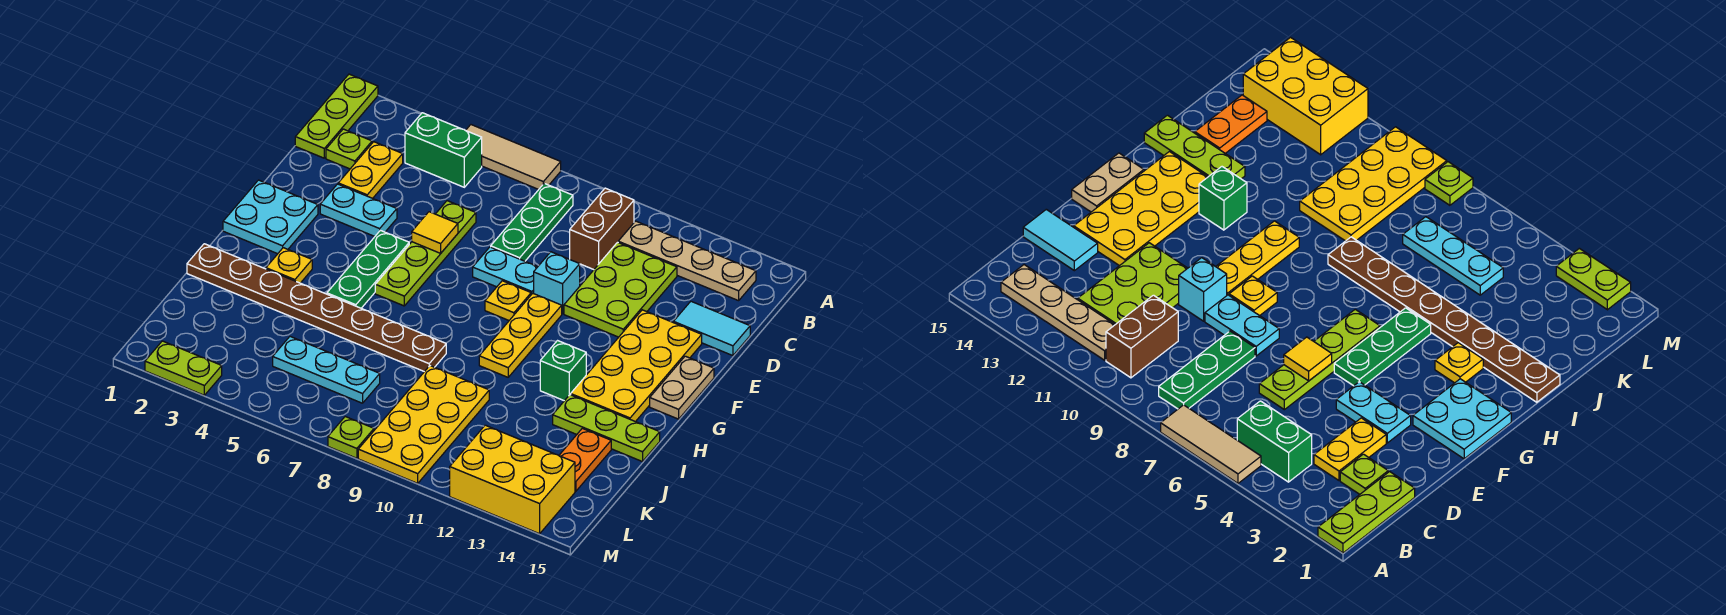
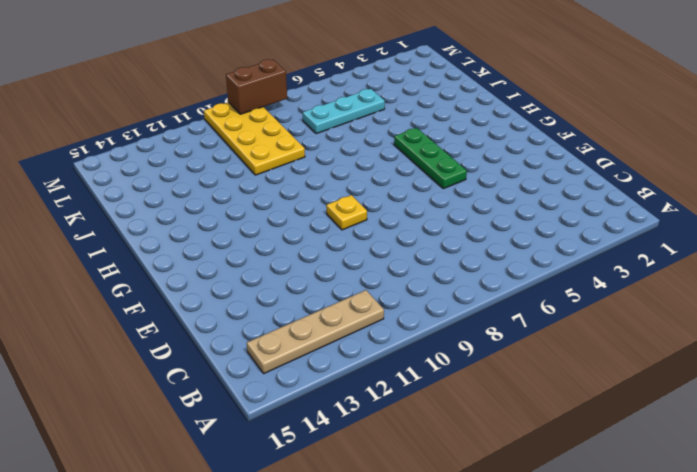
brown 1x2 brick [226,59,287,114] -> brown 1x2 brick turned to [570,188,634,270]
none -> lime 1x3 plate [295,74,378,158]
none -> tan 1x3 tile [466,125,561,189]
none -> green 1x2 brick [405,113,482,187]
none -> green 1x3 plate [491,183,573,261]

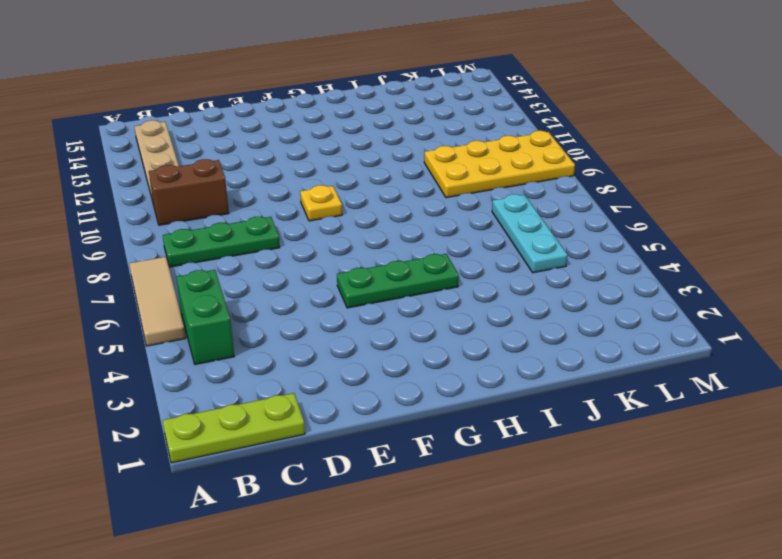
none -> lime 1x1 plate [326,129,372,169]
none -> yellow 1x2 plate [338,142,403,198]
none -> lime 2x3 plate [564,242,677,337]
none -> lime 1x4 plate [375,201,476,306]

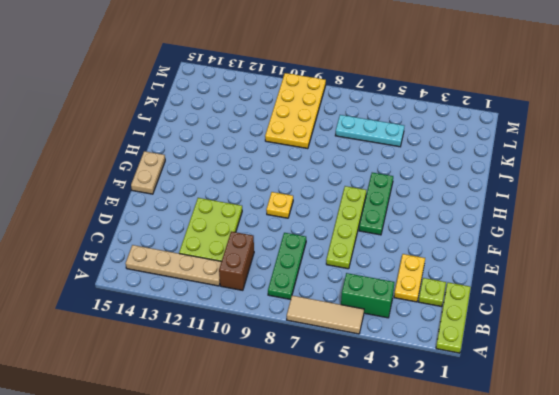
none -> cyan 1x2 tile [674,301,750,356]
none -> cyan 1x2 plate [320,184,397,236]
none -> cyan 1x2 plate [473,247,537,295]
none -> cyan 1x1 brick [534,252,580,314]

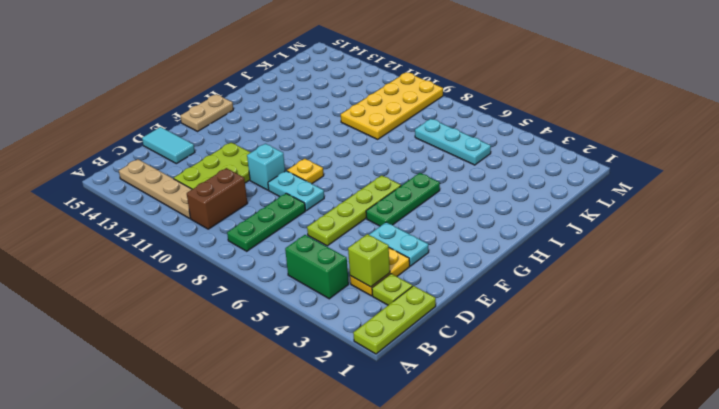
lime 1x1 brick [348,234,390,287] -> none
none -> tan 1x3 tile [466,125,561,189]
none -> yellow 2x4 plate [571,310,702,422]
none -> cyan 2x2 plate [223,180,318,254]
none -> yellow 1x3 plate [479,293,562,377]

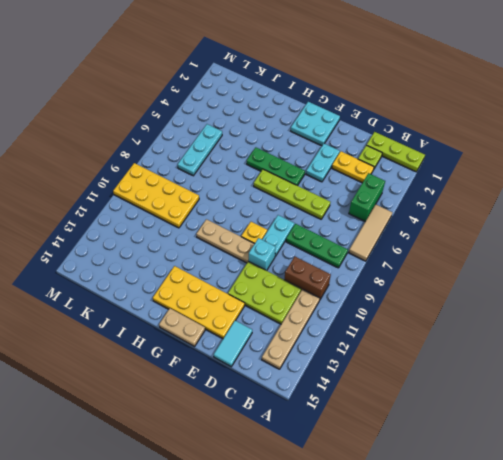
tan 1x3 plate [196,219,254,263] -> yellow 1x3 plate [479,293,562,377]
none -> yellow 1x1 plate [266,248,312,283]
none -> green 1x1 brick [540,341,586,401]
none -> brown 1x8 plate [187,244,446,372]
none -> lime 1x3 plate [553,395,660,462]

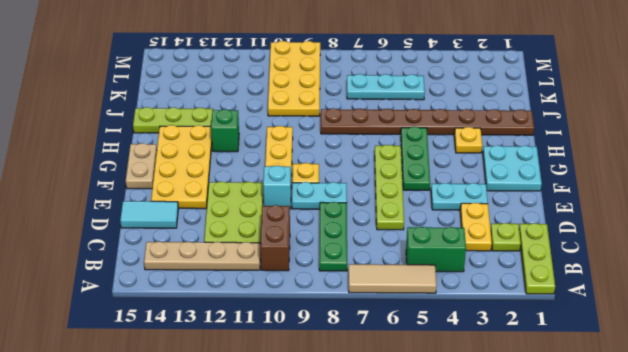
none -> orange 1x2 plate [559,428,611,491]
none -> yellow 2x3 brick [450,425,575,534]
none -> lime 1x2 plate [145,341,222,395]
none -> lime 1x1 plate [328,417,374,458]

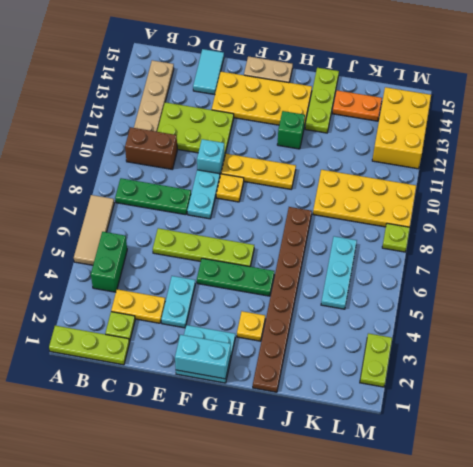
cyan 1x2 brick [175,335,231,379] -> none
none -> yellow 1x1 tile [412,212,458,253]

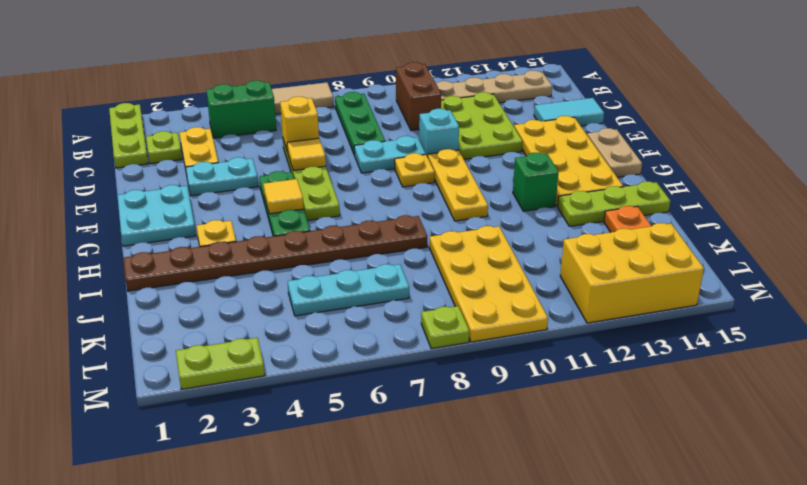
yellow 1x1 brick [280,97,319,152] -> none
yellow 1x1 tile [263,179,304,214] -> none

